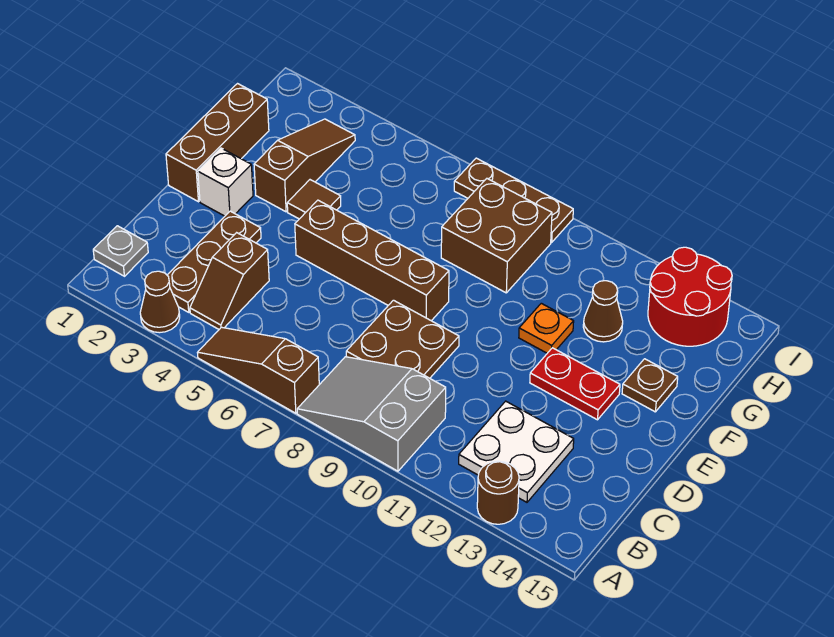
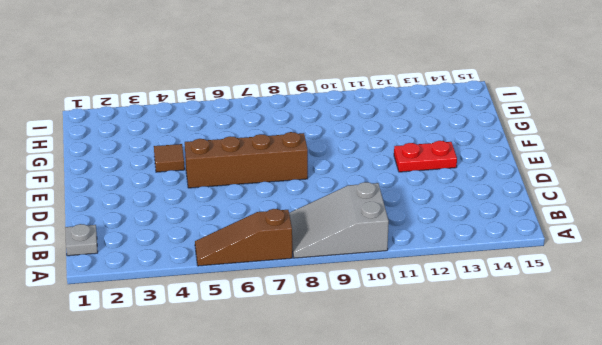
none -> brown 1x1 cone [140,271,180,333]
none -> brown 1x1 round brick [477,461,519,524]
none -> brown 1x3 plate [167,211,261,312]

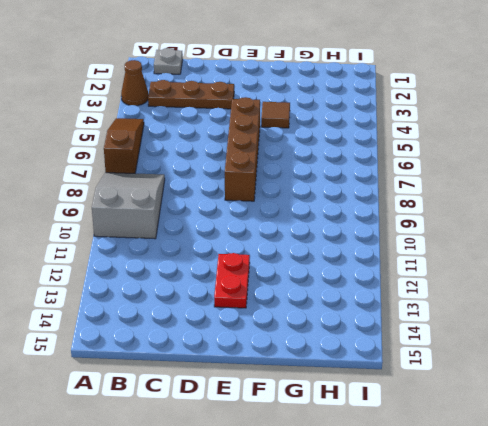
none -> brown 1x1 round brick [477,461,519,524]
none -> brown 1x2 slope [190,233,269,329]
none -> white 2x2 plate [459,401,574,502]

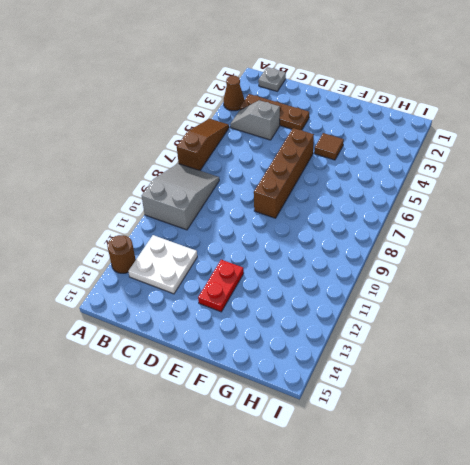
grey 1x2 slope [230,100,280,140] -> brown 1x2 slope [190,233,269,329]
none -> brown 2x2 plate [346,300,459,378]
none -> brown 1x3 brick [166,84,269,202]
none -> white 1x1 brick [198,148,253,216]

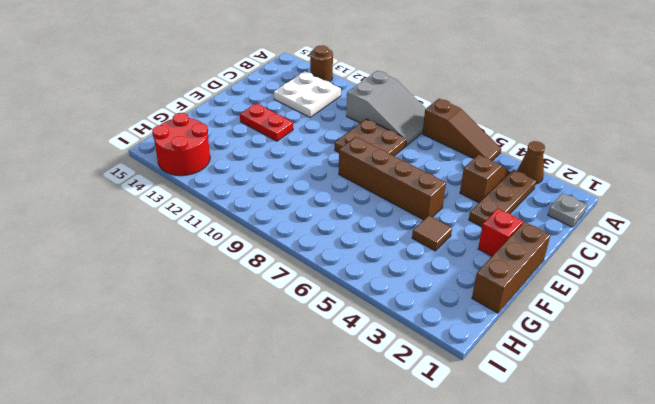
red 1x1 brick [478,209,523,256] -> white 1x1 brick [198,148,253,216]
none -> brown 1x3 slope [254,119,355,212]
none -> orange 1x1 plate [519,303,574,353]
none -> brown 1x1 plate [622,359,678,412]

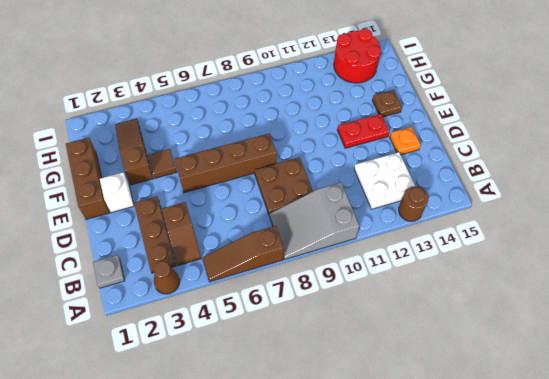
orange 1x1 plate [390,127,421,155] -> orange 1x1 plate moved to [519,303,574,353]
none -> brown 2x2 brick [441,179,552,293]
none -> brown 1x1 cone [583,281,623,342]
none -> brown 1x3 plate [454,158,573,242]

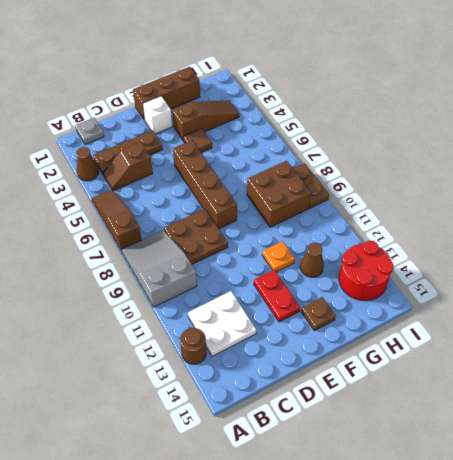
brown 1x2 plate [293,163,329,208] -> brown 1x3 plate [454,158,573,242]

